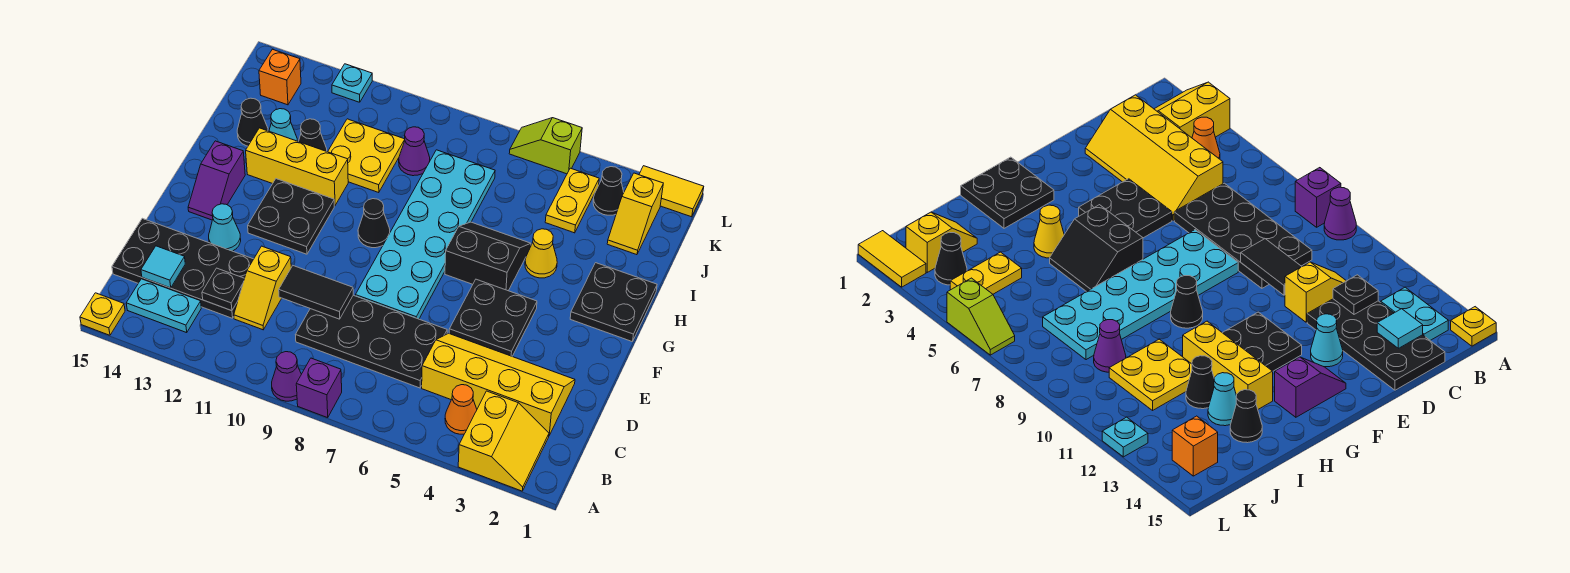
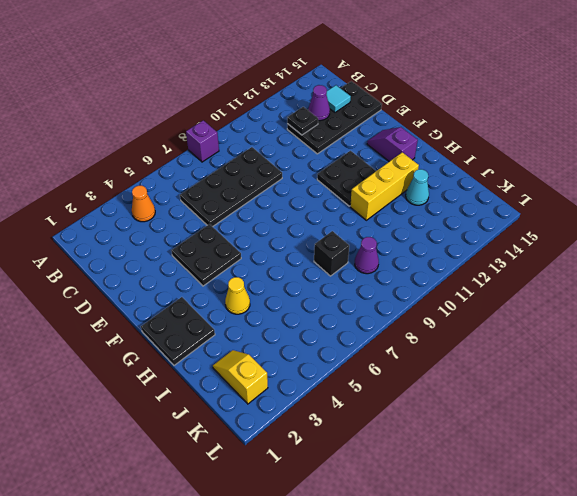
purple 1x1 cone [309,85,330,121] -> purple 1x1 cone moved to [272,352,301,401]
black 1x1 brick [314,231,349,276] -> cyan 2x6 plate [355,150,495,319]
none -> yellow 2x2 slope [458,391,549,491]
none -> yellow 1x1 plate [80,293,125,335]
none -> cyan 1x2 plate [126,279,201,333]
none -> yellow 2x4 slope [422,333,575,435]

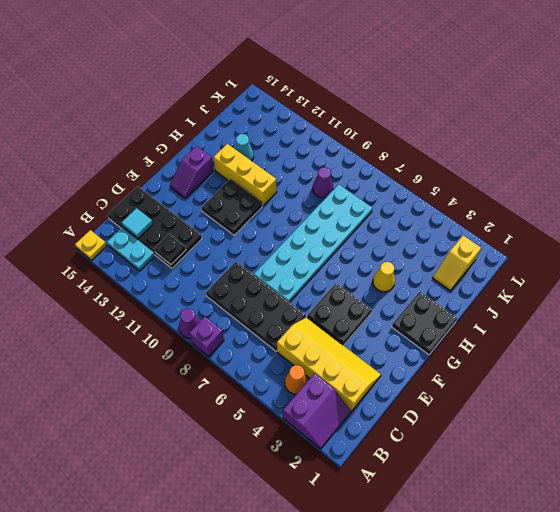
purple 2x2 slope [283,374,351,449] -> yellow 2x2 slope [458,391,549,491]
none -> yellow 1x2 slope [234,246,291,330]
none -> cyan 1x1 cone [209,204,241,251]
none -> black 2x2 slope [445,222,531,291]
none -> black 1x1 cone [358,199,390,248]

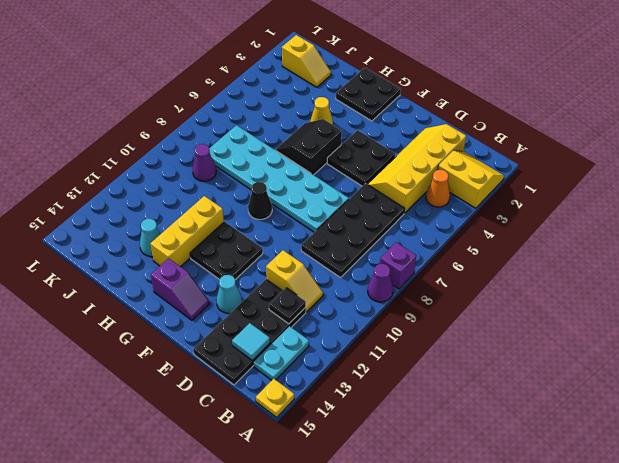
none -> yellow 2x2 plate [328,119,405,193]
none -> black 1x1 cone [299,119,327,151]
none -> black 1x1 cone [237,98,268,146]
none -> yellow 1x2 plate [545,168,599,233]

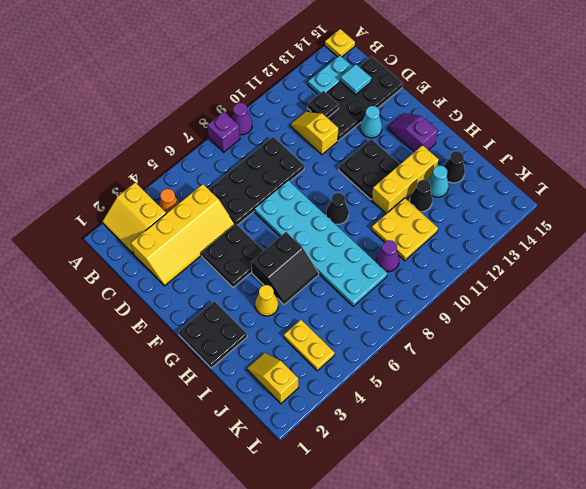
none -> black 1x1 cone [593,167,624,215]
none -> orange 1x1 brick [259,49,301,105]
none -> yellow 1x2 tile [639,166,704,217]
none -> lime 1x2 slope [509,118,582,174]

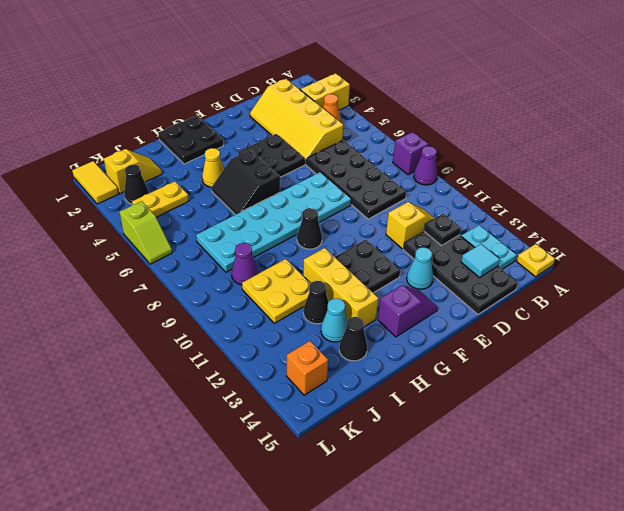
none -> cyan 1x1 plate [332,64,372,102]
none -> black 1x2 tile [279,266,353,319]

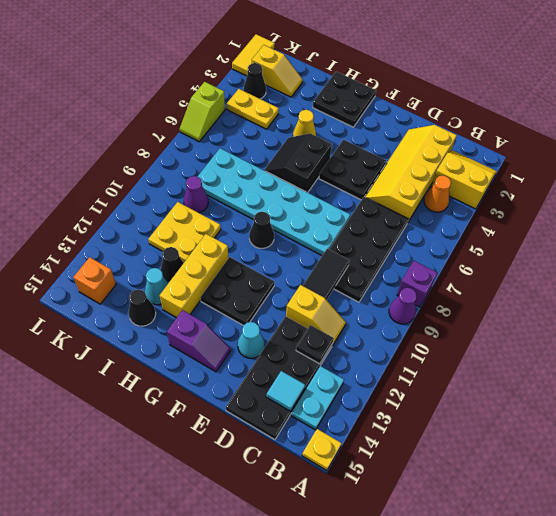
none -> cyan 1x1 plate [332,64,372,102]

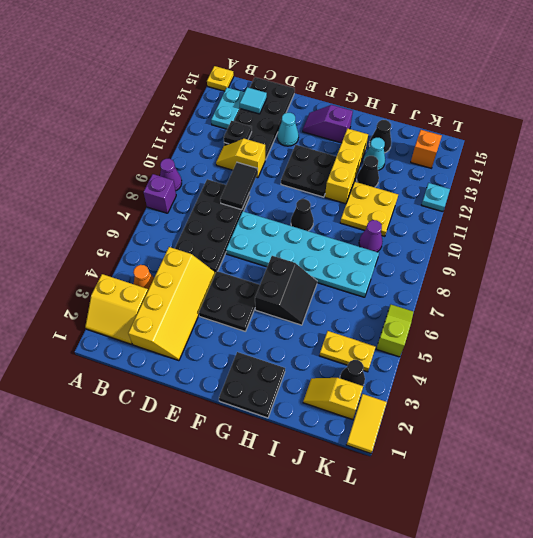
none -> yellow 1x1 cone [525,229,557,278]

